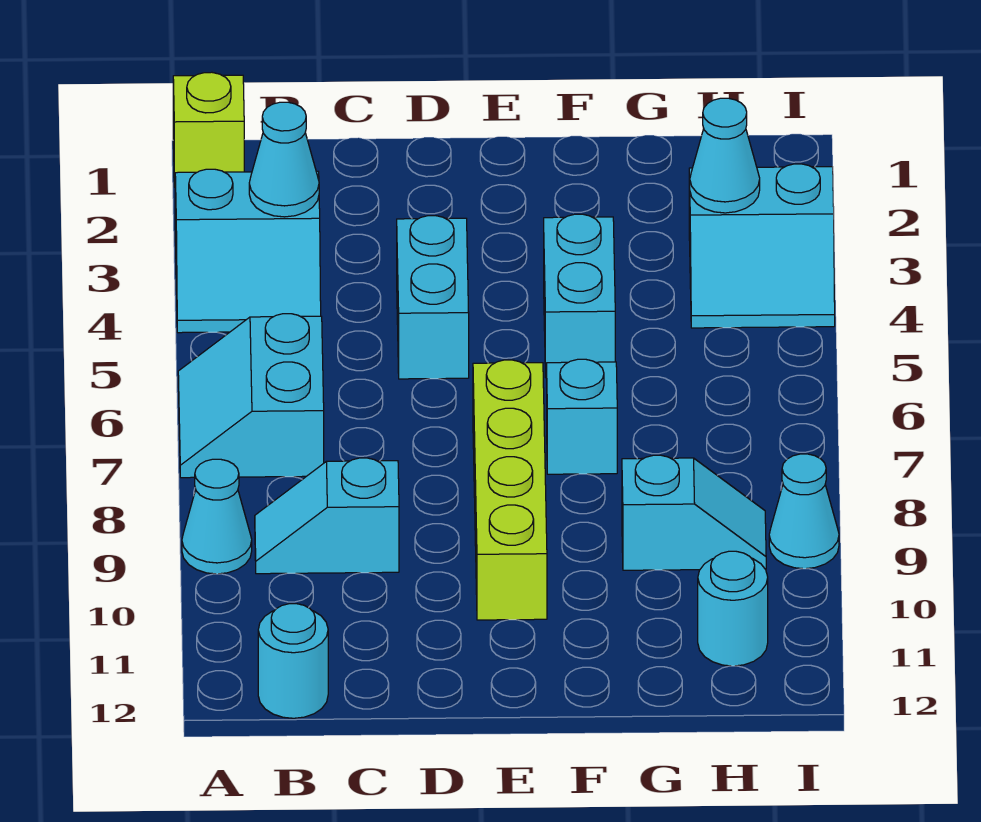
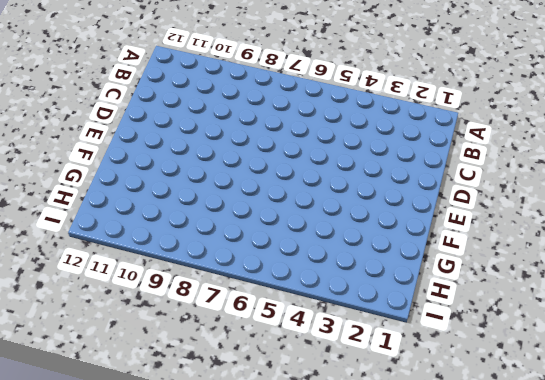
none -> lime 1x1 brick [173,72,244,187]
none -> cyan 2x2 slope [175,169,321,333]
none -> cyan 2x2 slope [178,314,324,478]

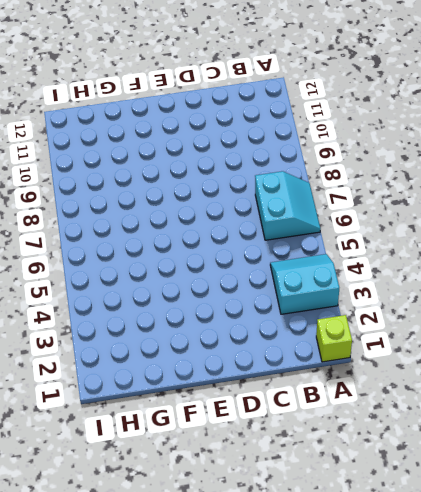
none -> cyan 1x1 cone [182,459,252,574]
none -> cyan 1x2 slope [255,458,399,574]
none -> cyan 1x1 round brick [258,604,328,718]

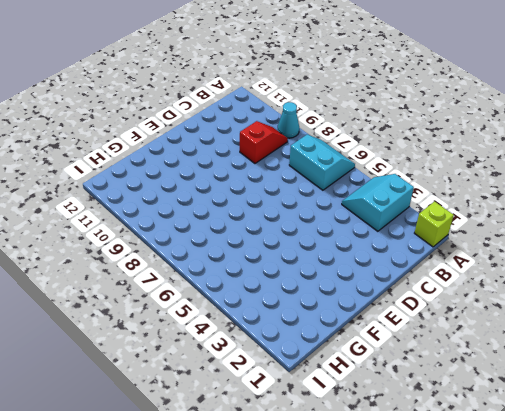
red 1x2 slope [240,121,288,163] -> cyan 1x2 slope [255,458,399,574]
none -> cyan 1x1 round brick [258,604,328,718]
none -> cyan 1x2 brick [397,216,469,379]
none -> lime 1x4 brick [473,360,547,620]

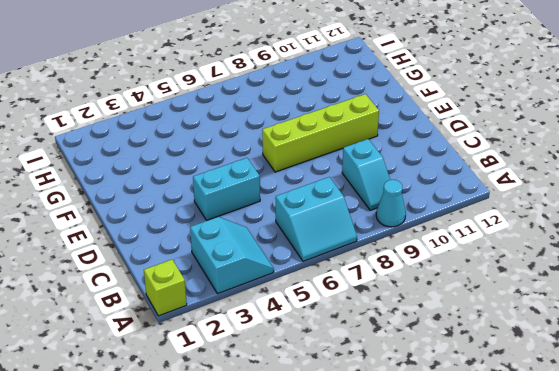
none -> cyan 1x1 round brick [258,604,328,718]
none -> cyan 1x2 brick [544,214,615,378]
none -> cyan 1x1 brick [547,359,617,474]

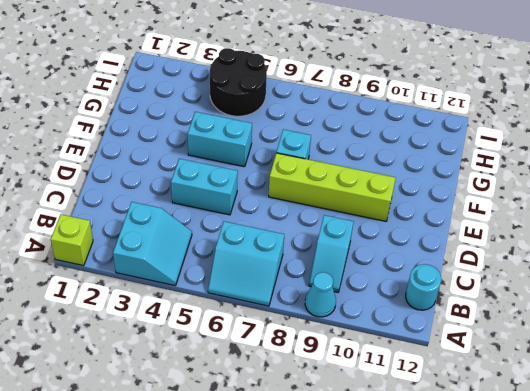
black 2x2 round brick [210,48,267,116] -> cyan 2x2 slope [689,164,835,328]
none -> cyan 1x2 slope [622,455,766,570]
none -> cyan 1x1 round brick [698,551,768,666]
none -> cyan 1x1 cone [769,454,839,569]

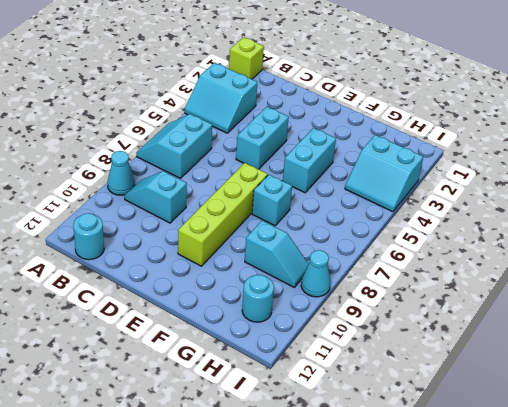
none -> cyan 1x1 cone [249,102,319,217]
none -> cyan 1x1 cone [690,98,760,213]

